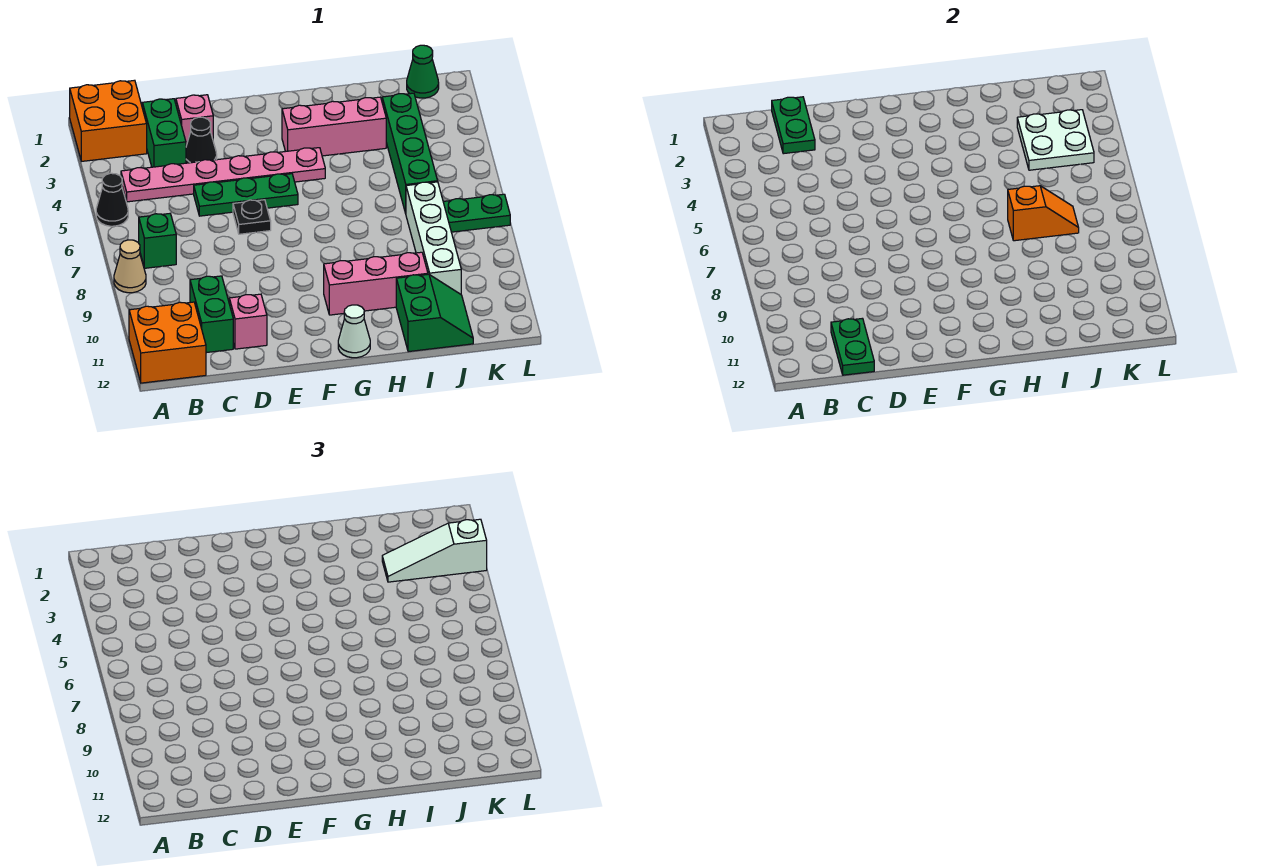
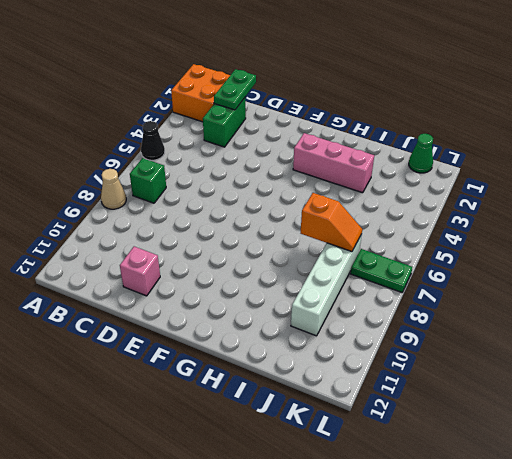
none -> orange 2x2 brick [129,302,206,383]
none -> pink 1x6 plate [121,148,325,202]
none -> green 1x2 brick [190,276,233,353]

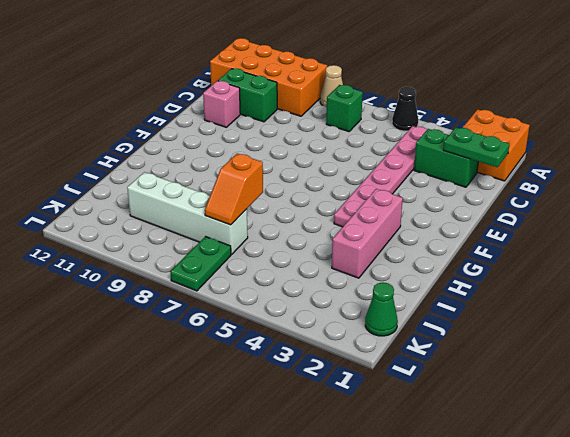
orange 2x4 brick [210,38,327,116] -> orange 2x2 brick [129,302,206,383]
none -> pink 1x1 brick [176,95,213,146]
none -> black 1x1 cone [186,117,217,163]
none -> green 1x3 plate [194,174,298,216]

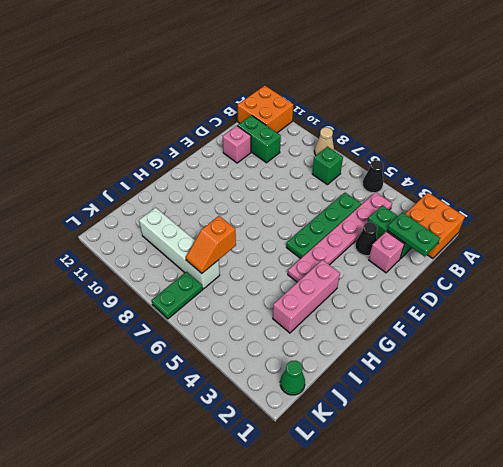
green 1x4 plate [286,193,361,259] -> green 1x3 plate [194,174,298,216]
none -> black 1x1 plate [233,200,271,234]
none -> pink 1x3 brick [324,252,428,315]
none -> white 1x1 cone [338,305,370,358]

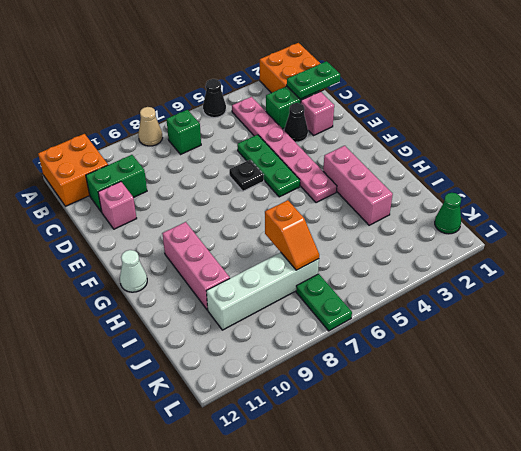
none -> green 2x2 slope [396,274,473,352]
none -> green 1x4 brick [382,93,438,213]
none -> green 1x2 plate [831,318,874,375]

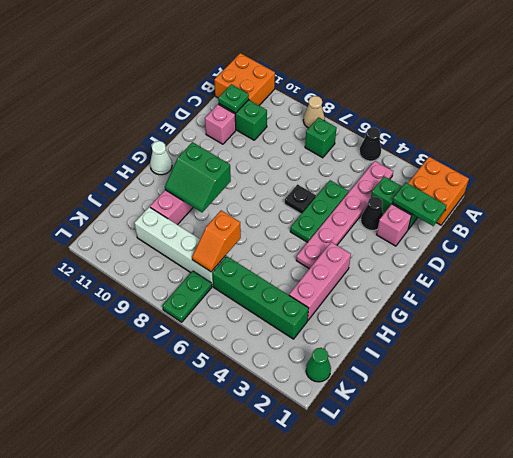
green 1x1 plate [218,84,249,113] -> green 1x2 plate [831,318,874,375]
green 2x2 slope [165,142,231,212] -> green 2x2 slope moved to [396,274,473,352]
none -> white 2x2 plate [1017,110,1094,170]
none -> white 1x3 slope [382,519,487,582]

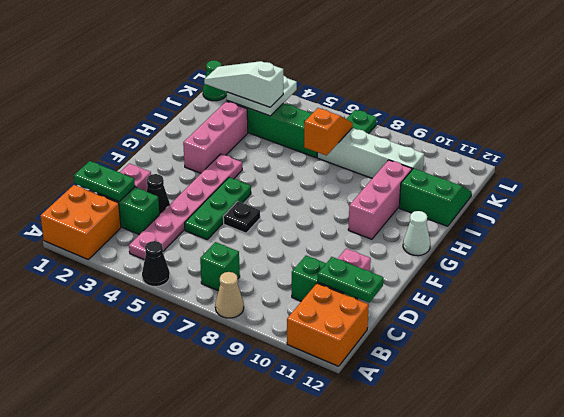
white 1x3 slope [204,61,283,107] -> white 1x3 slope turned to [382,519,487,582]

